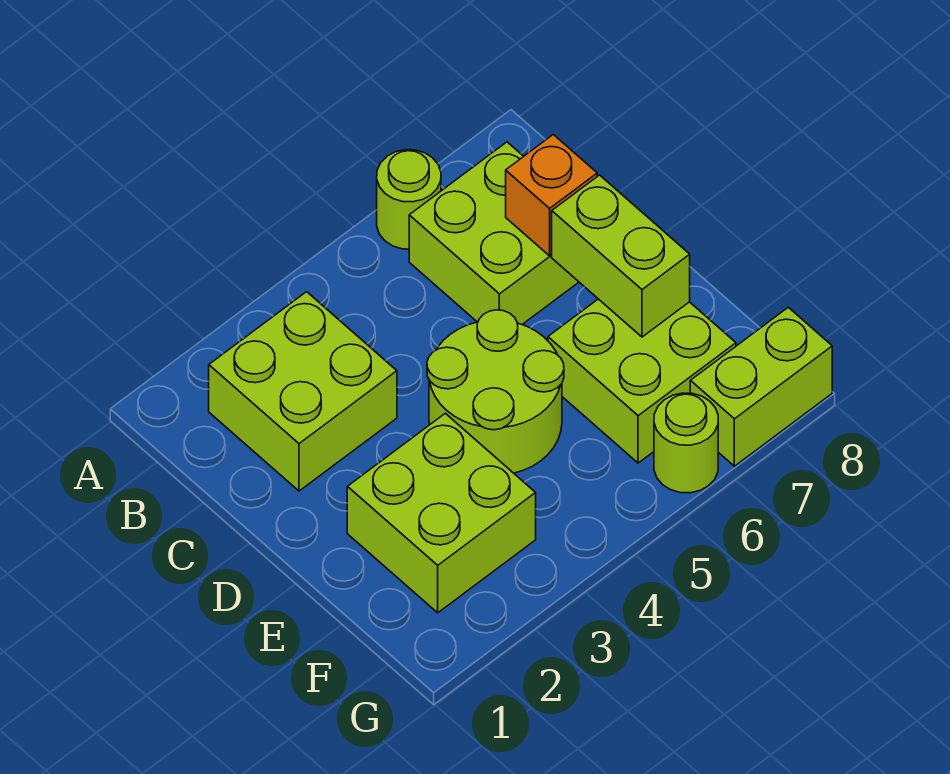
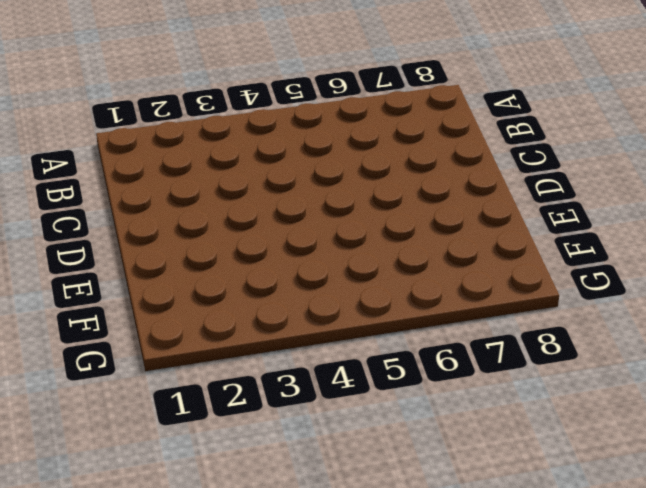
none -> lime 1x1 round brick [377,150,441,249]
none -> lime 2x2 brick [209,292,397,491]

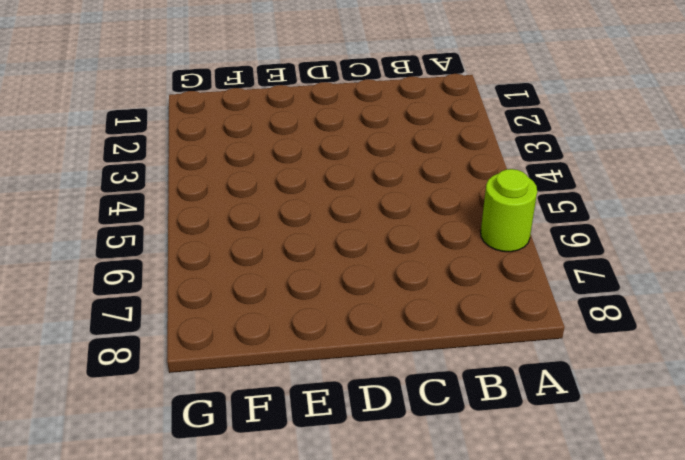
none -> lime 2x2 brick [209,292,397,491]
none -> lime 2x2 brick [409,142,579,324]

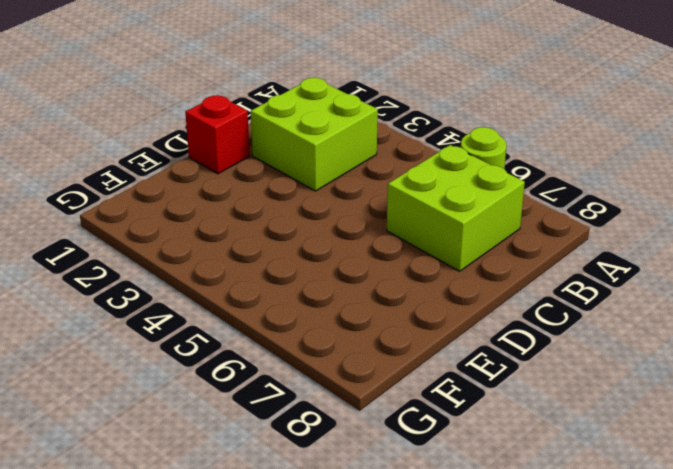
red 1x1 brick [185,95,250,174] -> none
none -> lime 2x2 round brick [427,310,564,473]
none -> lime 2x2 brick [347,413,536,613]

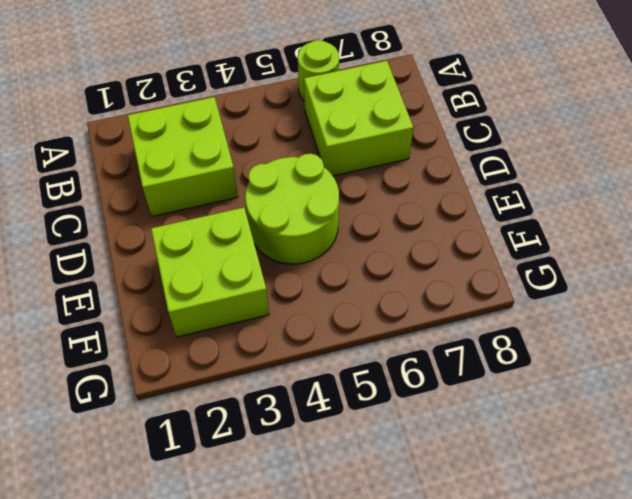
none -> lime 2x2 brick [548,299,736,463]
none -> lime 1x1 round brick [654,393,718,493]

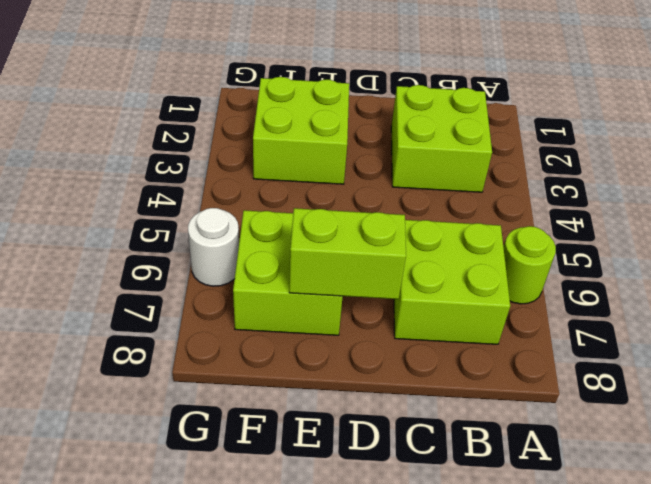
white 1x1 round brick [188,208,239,286] -> lime 1x1 round brick [654,393,718,493]
none -> lime 2x2 round brick [427,310,564,473]
none -> lime 1x2 brick [690,307,832,466]

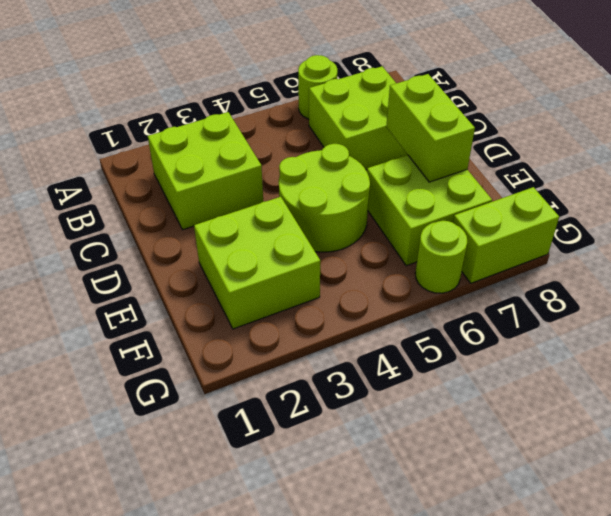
none -> orange 1x1 brick [506,135,597,256]

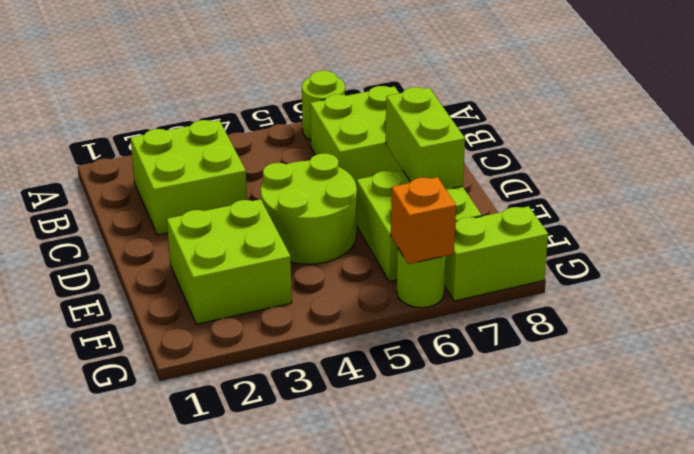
orange 1x1 brick [391,177,456,264] -> orange 1x1 brick moved to [506,135,597,256]

